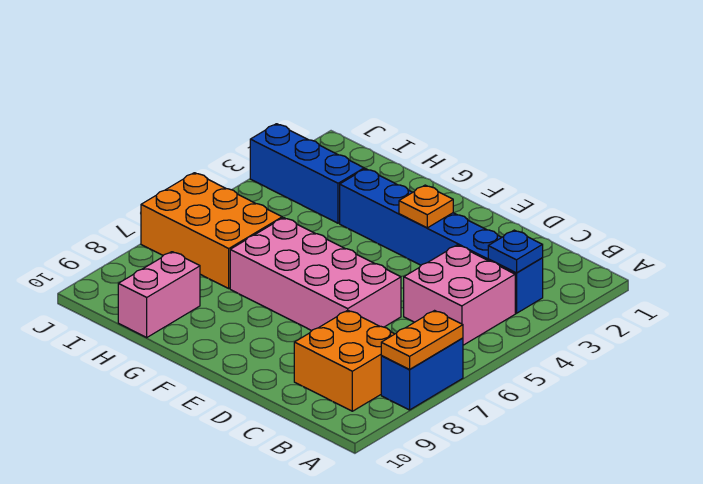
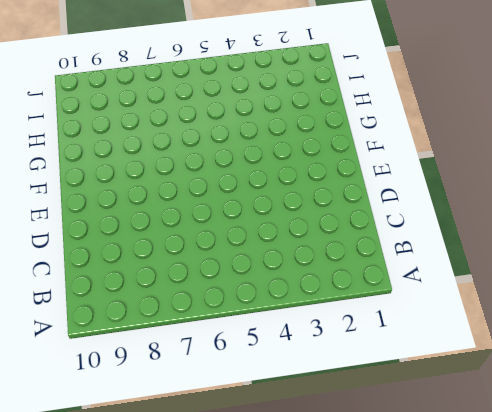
none -> blue 1x2 brick [381,338,463,410]
none -> blue 1x6 brick [340,169,543,313]

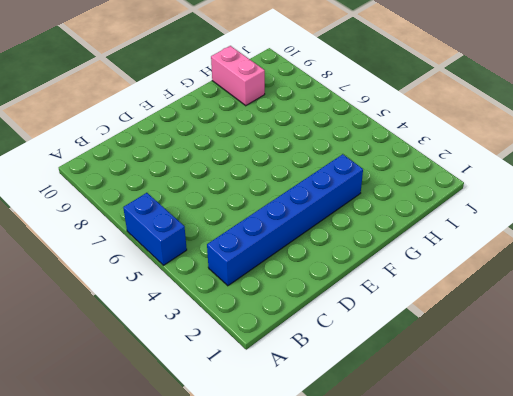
blue 1x2 brick [123,193,187,265] -> blue 1x2 brick moved to [381,338,463,410]
none -> pink 2x2 brick [404,245,515,345]
none -> orange 2x2 brick [294,310,394,411]

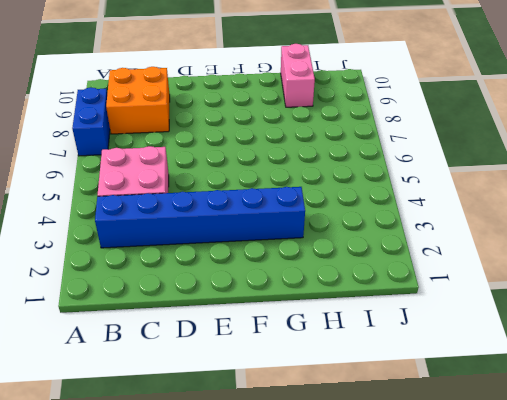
none -> pink 2x4 brick [230,218,401,331]
none -> blue 1x3 brick [250,124,364,223]

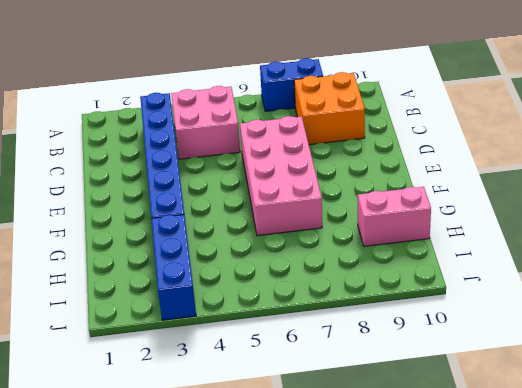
none -> orange 2x3 brick [141,173,282,288]
none -> orange 1x2 plate [381,311,463,369]

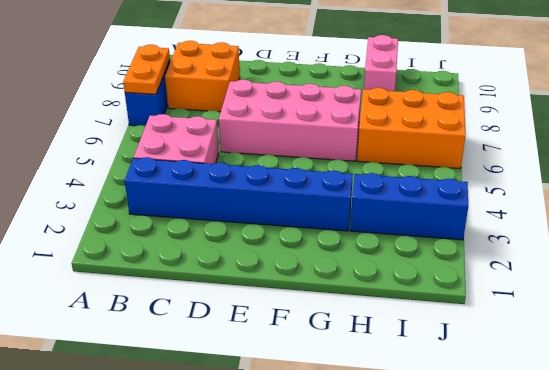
none -> blue 1x1 plate [488,230,543,273]
none -> orange 1x1 plate [399,185,453,228]

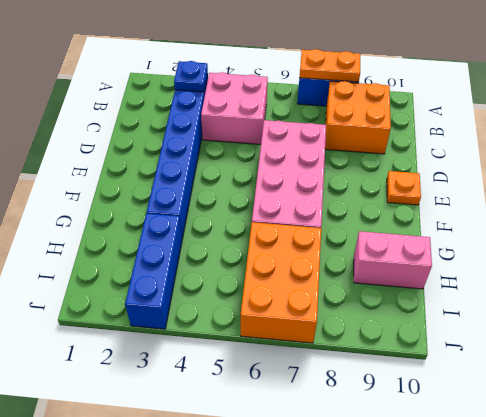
orange 1x1 plate [387,171,421,205] -> orange 1x1 plate moved to [399,185,453,228]

